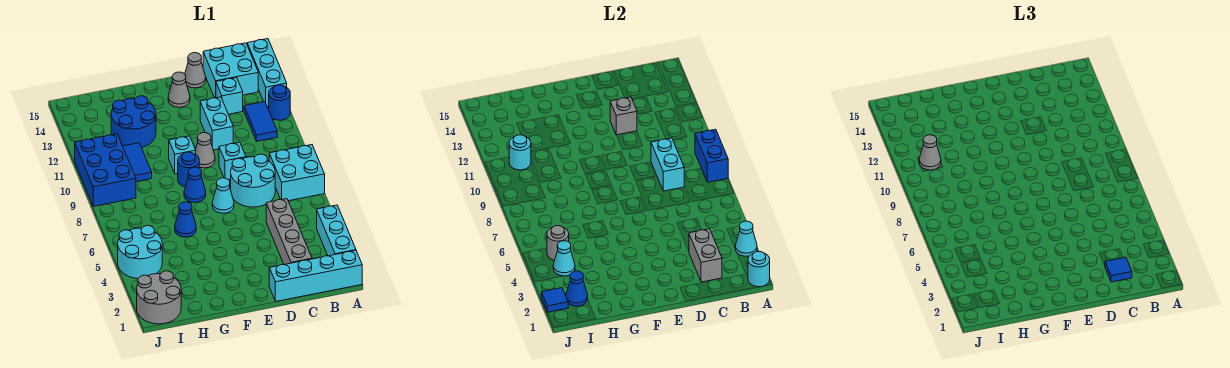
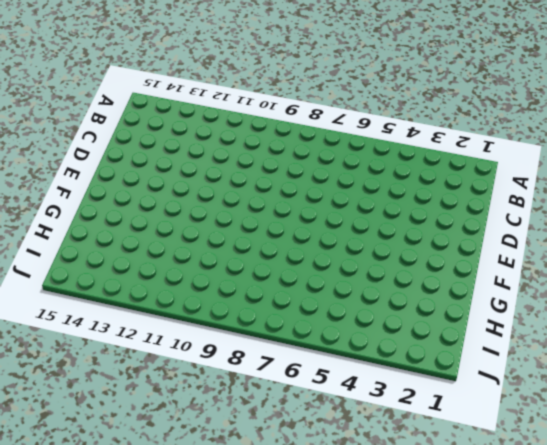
none -> cyan 1x4 brick [269,251,362,301]
none -> cyan 1x3 brick [317,205,356,256]
none -> cyan 2x2 brick [269,145,325,201]
none -> blue 1x1 round brick [269,85,290,120]

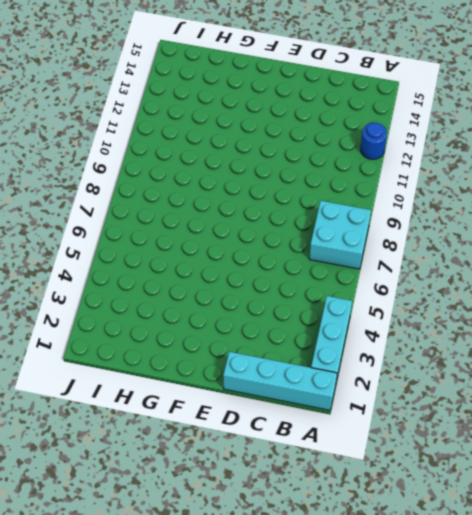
none -> cyan 1x3 brick [247,39,287,107]
none -> blue 1x2 tile [244,102,277,141]
none -> cyan 2x2 brick [203,43,258,98]
none -> grey 1x4 brick [266,199,312,265]

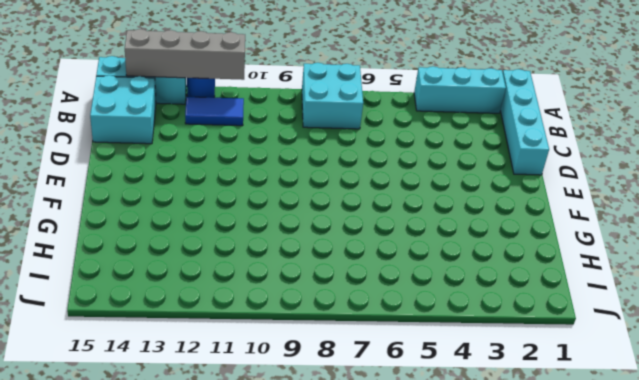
grey 1x4 brick [125,29,245,80] -> grey 1x4 brick moved to [266,199,312,265]
none -> cyan 2x2 round brick [231,154,275,207]
none -> cyan 1x1 brick [216,78,243,114]
none -> cyan 1x1 brick [219,142,246,180]
none -> cyan 1x2 brick [200,97,233,150]

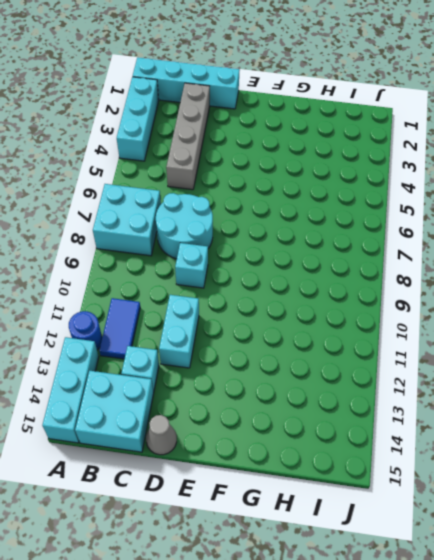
none -> cyan 1x1 cone [212,178,234,213]
none -> grey 1x1 cone [196,133,215,168]
none -> grey 1x1 cone [168,72,190,107]
none -> blue 1x1 cone [184,167,206,203]

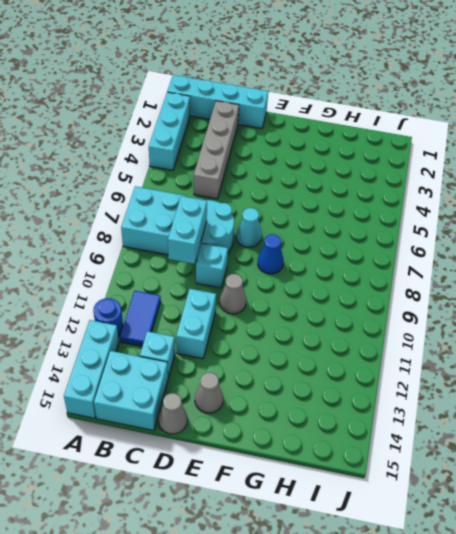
none -> blue 1x1 round brick [178,152,199,187]
none -> cyan 1x1 brick [169,136,196,174]
none -> blue 1x1 cone [175,202,196,237]
none -> blue 2x2 round brick [111,96,156,148]

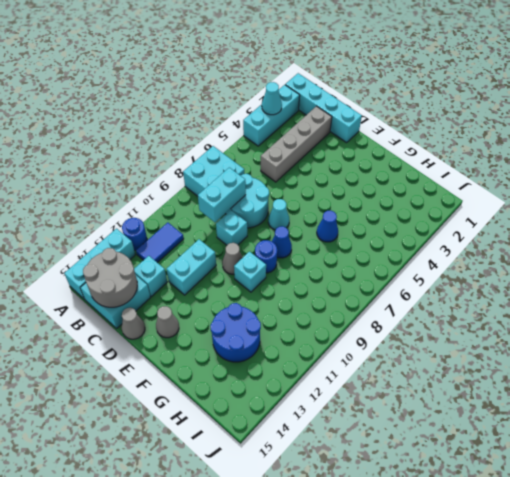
grey 2x2 round brick [83,248,137,307] -> grey 2x2 round brick moved to [137,271,181,324]
none -> blue 1x2 tile [123,143,152,182]
none -> cyan 2x2 round brick [118,226,162,278]
none -> blue 2x3 brick [75,134,136,206]
none -> cyan 1x1 round brick [748,252,770,287]

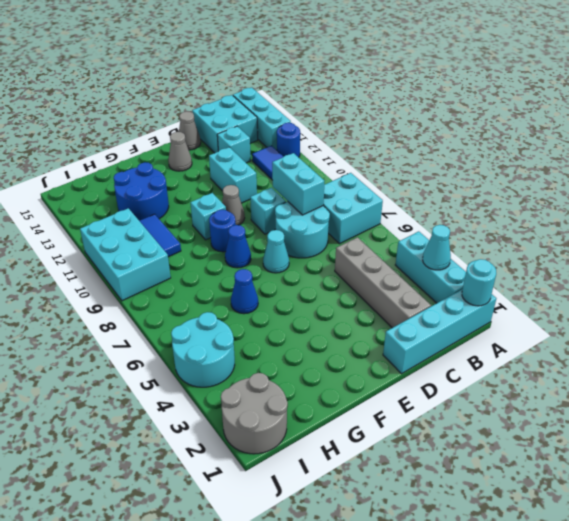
cyan 2x3 brick [80,208,171,301] -> blue 2x3 brick [75,134,136,206]
none -> blue 1x2 brick [695,129,728,182]
none -> grey 1x2 brick [689,229,722,282]
none -> grey 1x1 brick [610,97,637,135]
none -> blue 1x1 cone [566,271,588,306]

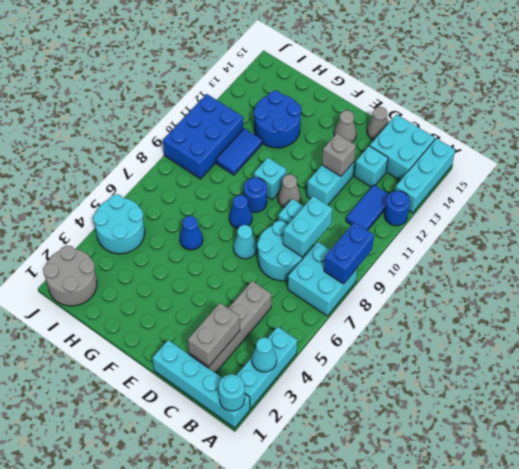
none -> blue 1x1 cone [566,271,588,306]
none -> cyan 1x1 cone [553,241,575,276]
none -> grey 1x1 round brick [547,226,569,260]
none -> cyan 1x1 round brick [509,135,531,170]

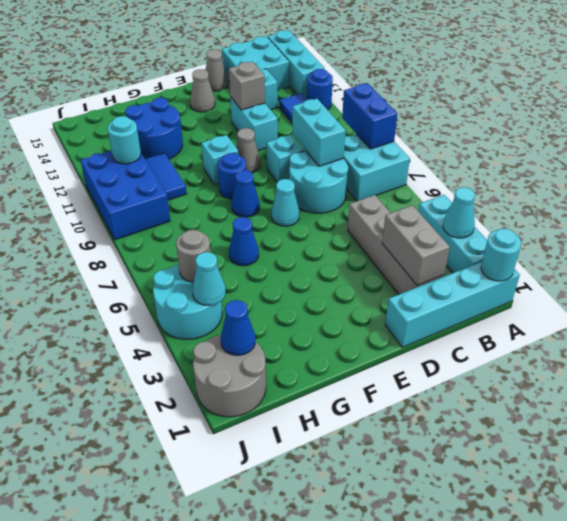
none -> blue 1x1 tile [541,288,568,312]
none -> blue 1x1 tile [1105,257,1132,282]
none -> grey 1x1 cone [919,135,941,170]

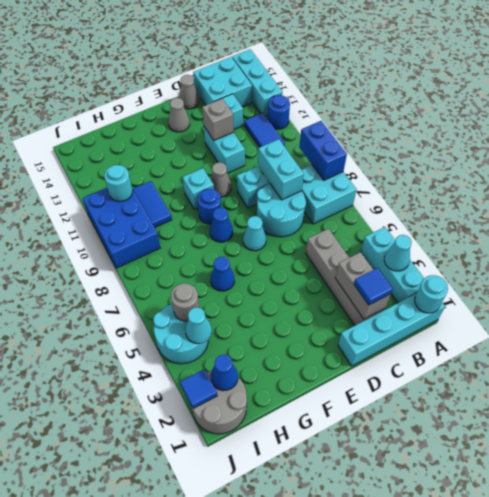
none -> blue 2x2 round brick [111,96,156,148]
none -> grey 1x1 cone [919,135,941,170]

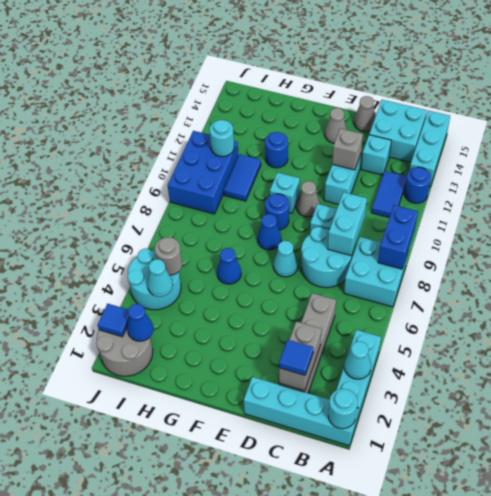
blue 1x1 round brick [265,132,288,168] -> blue 2x2 round brick [111,96,156,148]
none -> grey 1x1 cone [919,135,941,170]

